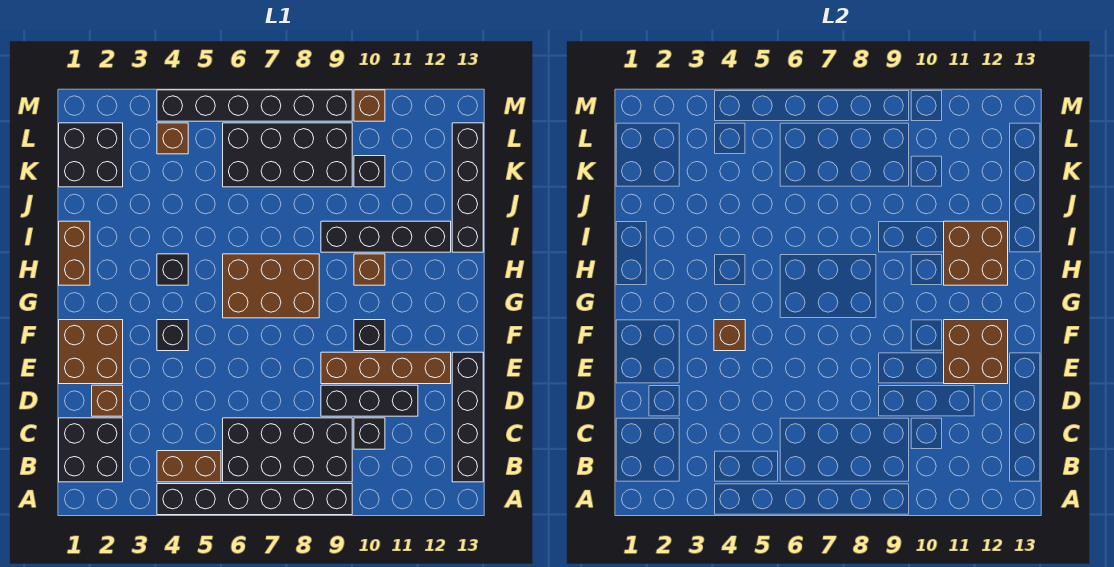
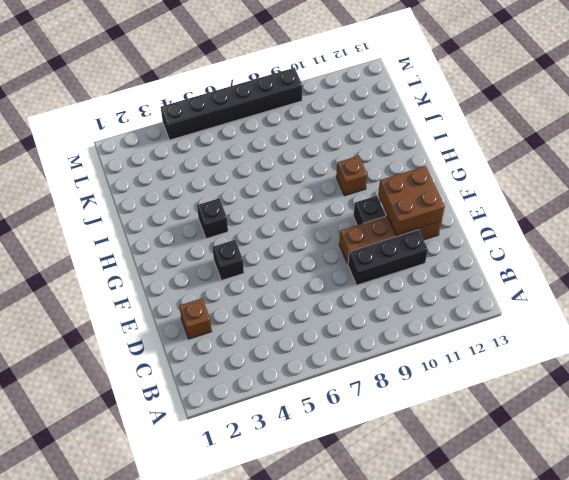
none -> black 1x6 brick [157,484,352,515]
none -> black 2x2 brick [59,418,123,482]
none -> brown 1x2 brick [157,451,221,482]

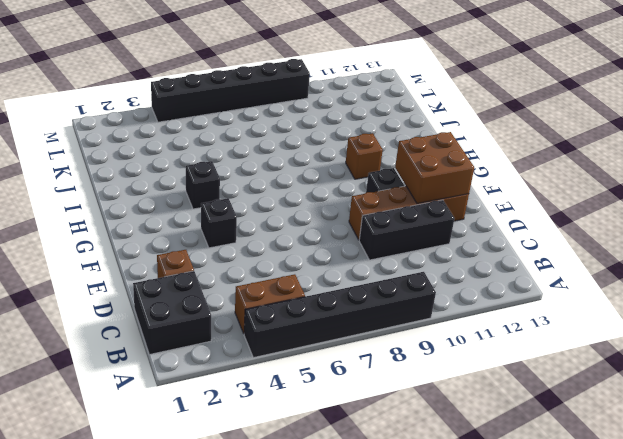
none -> black 2x4 brick [223,418,352,482]
none -> black 1x4 brick [452,352,483,482]
none -> black 1x1 brick [354,418,385,449]

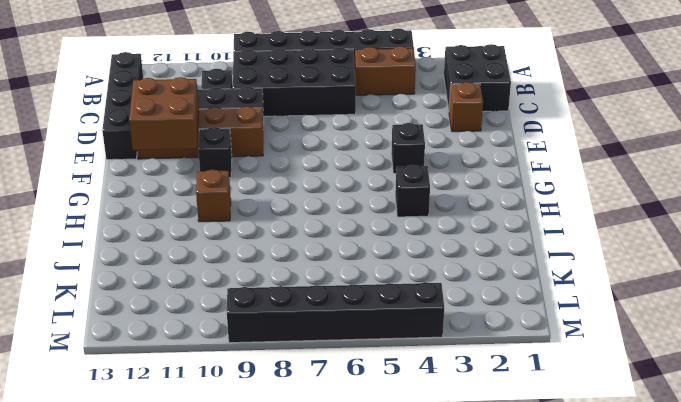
none -> brown 2x2 brick [59,320,123,384]
none -> brown 2x3 brick [223,254,319,318]
none -> brown 1x2 brick [59,221,90,285]

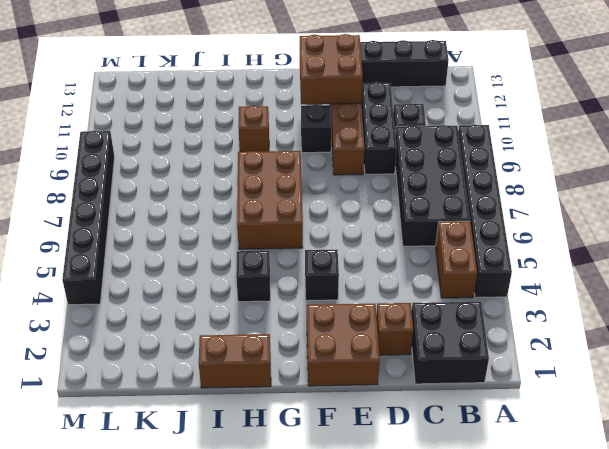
none -> black 1x4 brick [321,221,451,252]
none -> black 1x4 brick [452,123,483,252]
none -> black 2x2 brick [59,123,123,187]

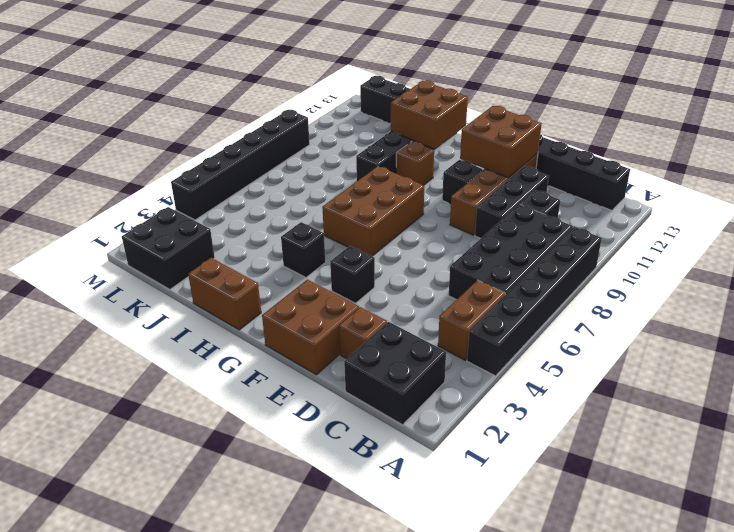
none -> black 2x4 brick [223,123,352,187]
none -> black 1x1 brick [354,156,385,187]
none -> brown 1x1 brick [157,123,188,154]

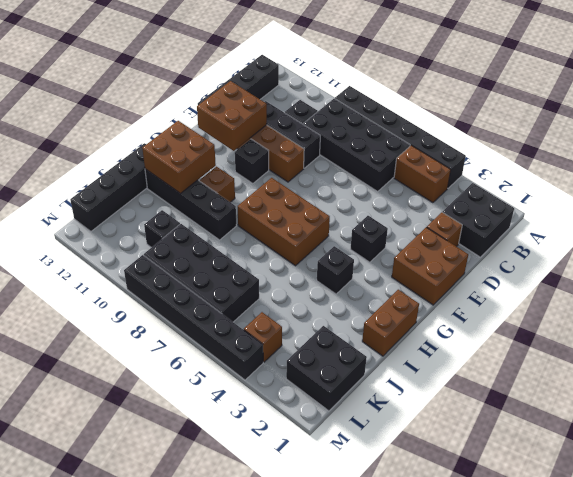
none -> brown 1x1 brick [354,90,385,121]
none -> brown 1x1 brick [714,320,745,351]

